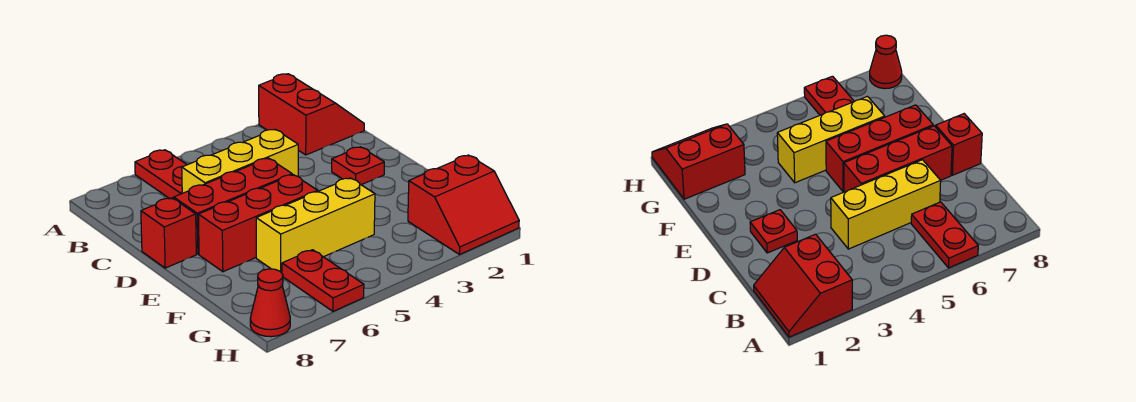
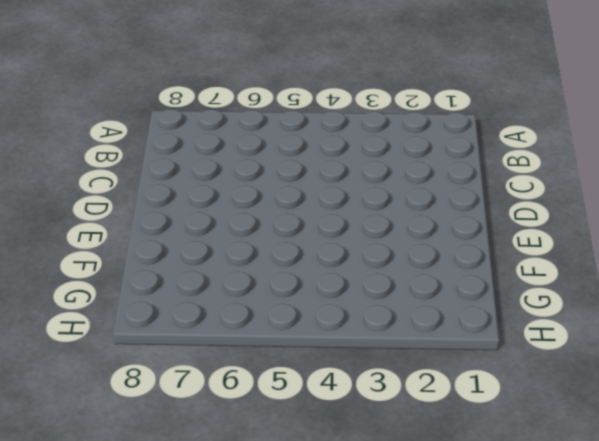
none -> red 2x2 slope [259,74,364,155]
none -> red 1x2 plate [135,150,187,199]

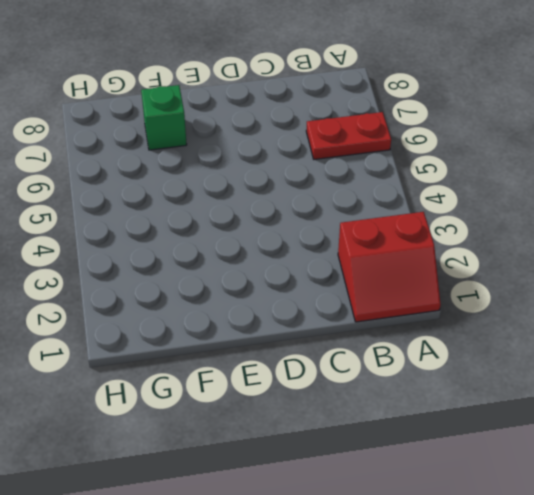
green 1x1 brick [141,85,187,150] -> none
none -> yellow 1x3 brick [182,129,298,193]
none -> red 1x1 plate [332,147,384,185]

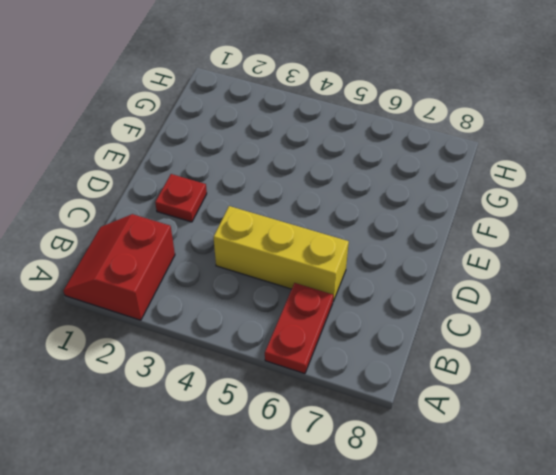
none -> red 1x3 brick [174,158,292,254]
none -> red 1x1 brick [141,198,196,268]

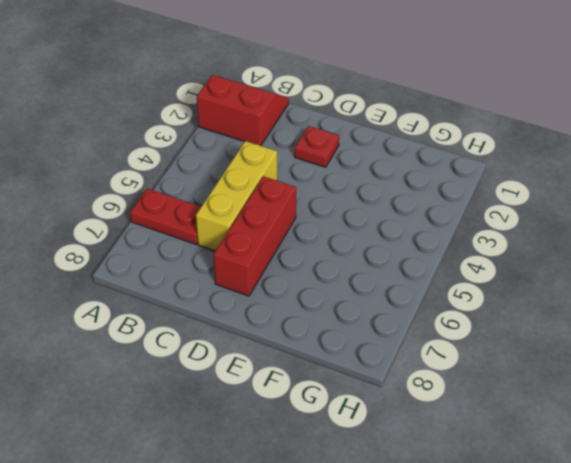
none -> red 1x1 brick [141,198,196,268]
none -> red 1x3 brick [198,175,318,272]

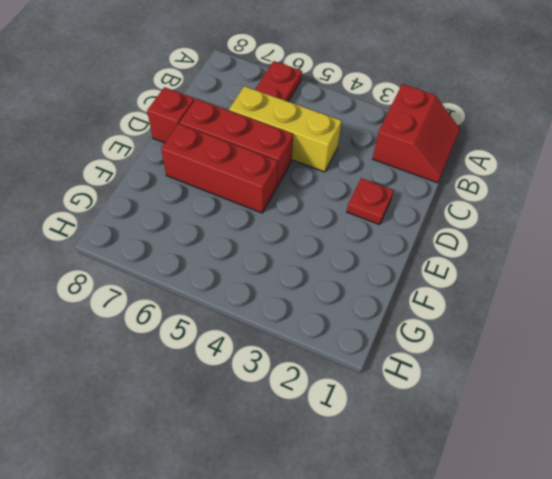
none -> yellow 1x3 brick [256,178,375,273]
none -> red 2x2 slope [408,155,519,254]

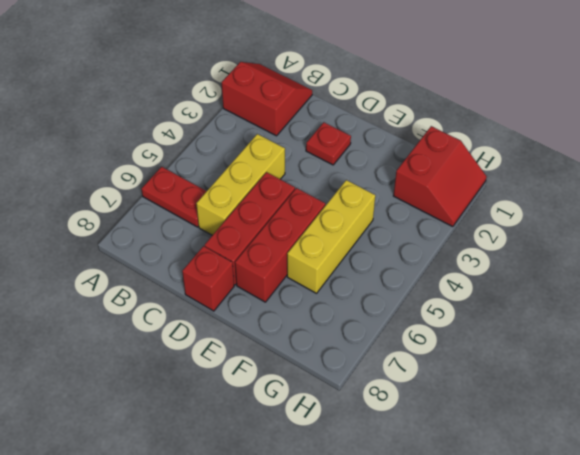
none -> red 1x2 plate [282,250,364,311]
none -> red 1x1 cone [250,269,290,337]

